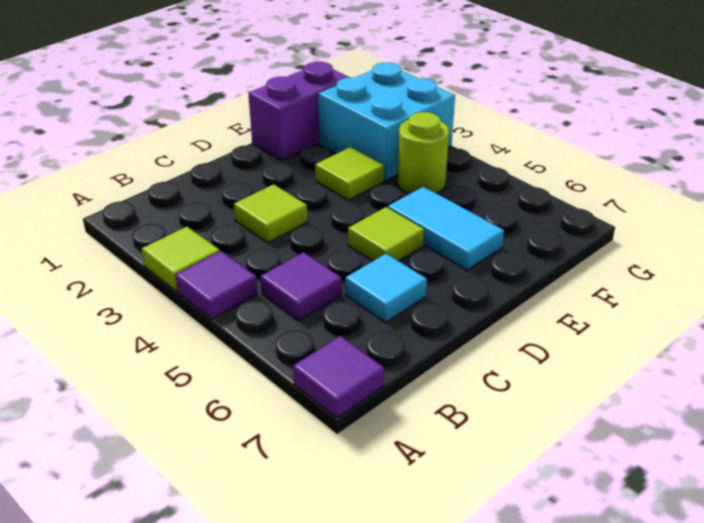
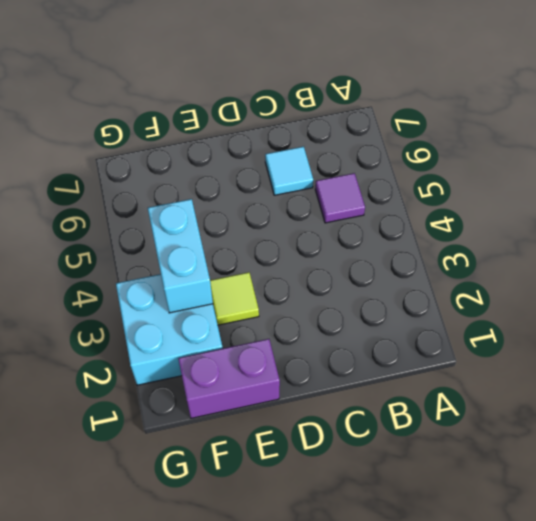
cyan 1x2 brick [148,199,213,313] -> none
none -> lime 1x1 tile [142,227,220,291]
none -> purple 1x1 tile [175,251,258,319]
none -> purple 1x1 tile [293,336,384,418]

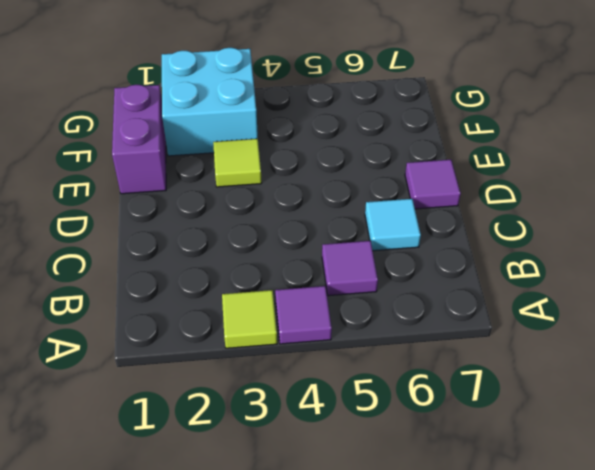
purple 1x1 tile [405,160,461,209] -> purple 1x1 tile moved to [293,336,384,418]
none -> lime 1x1 tile [234,184,308,243]
none -> lime 1x1 tile [348,207,424,261]
none -> cyan 1x2 tile [388,187,504,270]

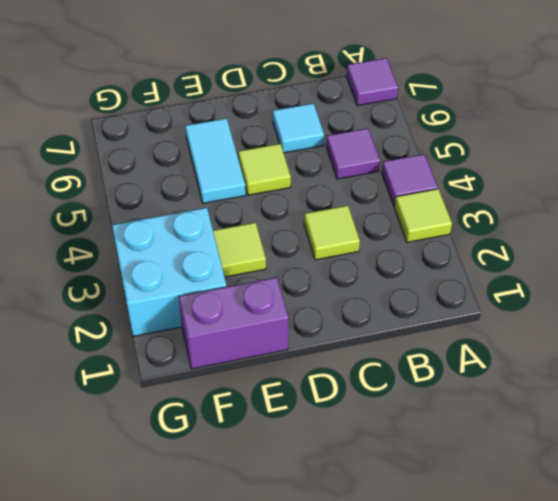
none -> lime 1x1 round brick [397,112,449,194]

